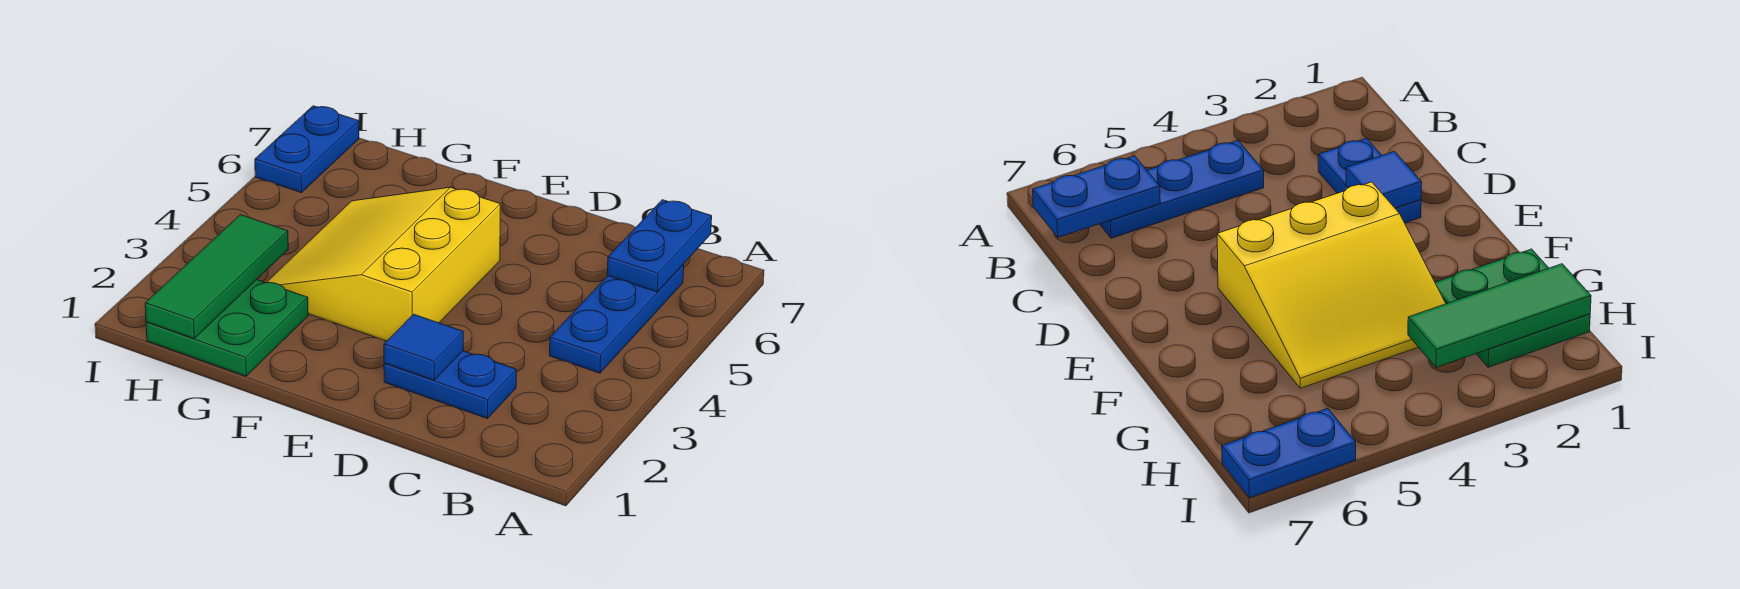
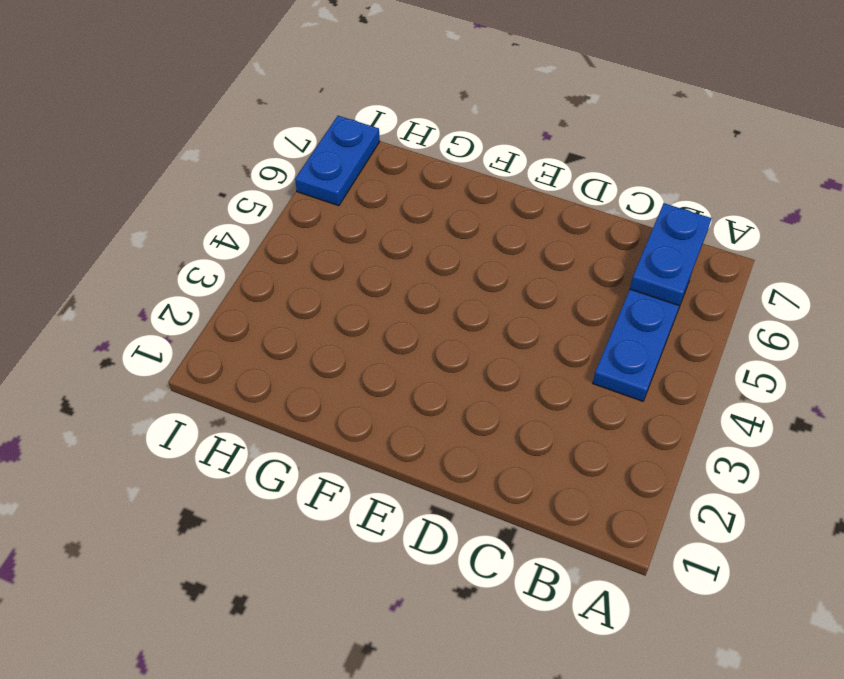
none -> blue 1x2 plate [384,351,516,419]
none -> yellow 3x3 slope [266,187,501,341]

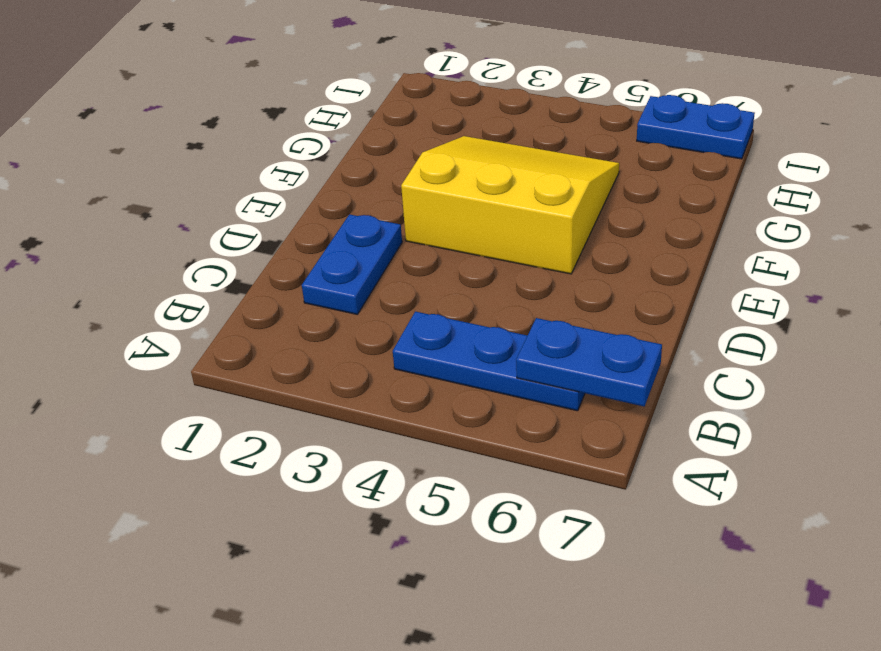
none -> green 2x2 plate [146,280,308,376]
none -> blue 1x1 tile [384,314,463,380]

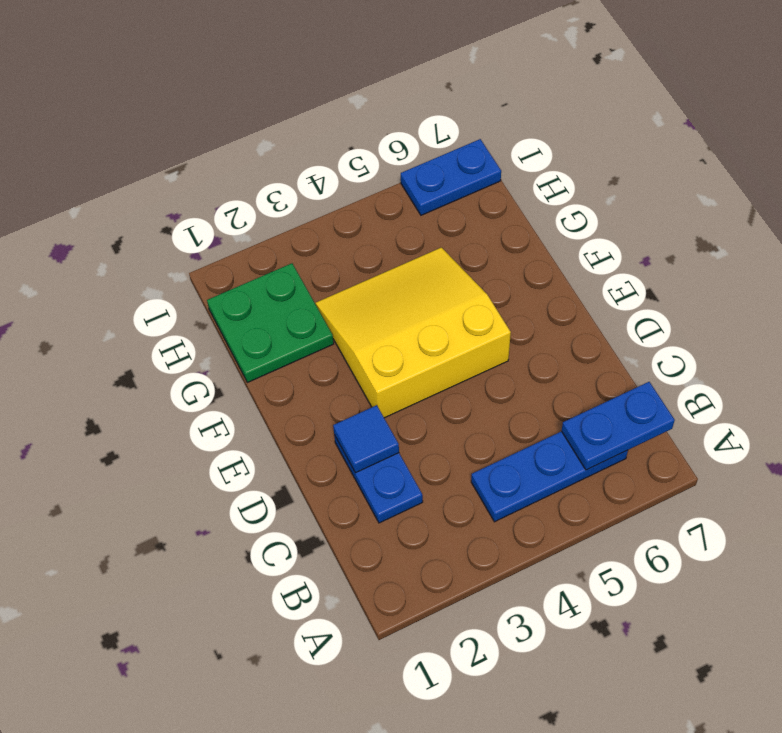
none -> green 1x3 tile [145,215,288,338]

